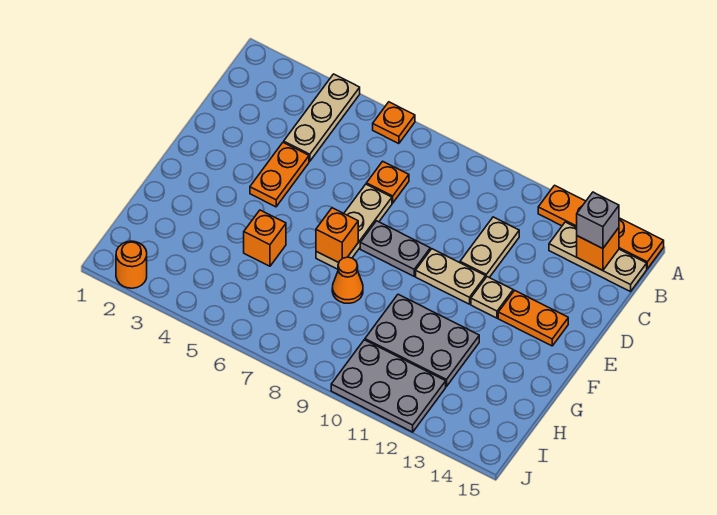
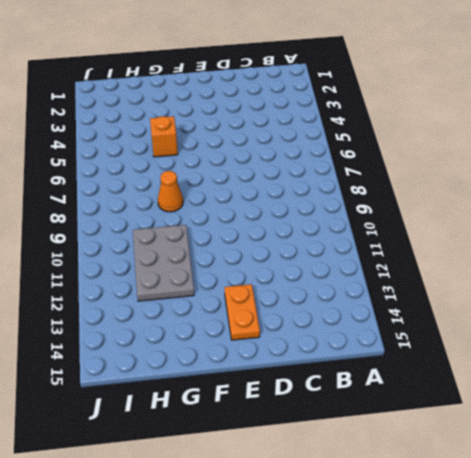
none -> tan 1x3 plate [284,74,360,161]
none -> orange 1x1 plate [373,102,415,144]
none -> orange 1x4 plate [538,185,664,269]

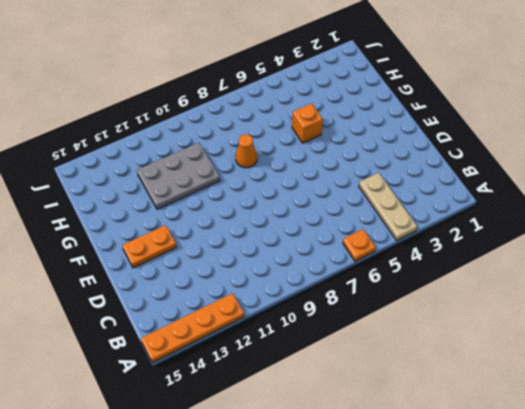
none -> tan 1x3 plate [549,222,647,292]
none -> orange 1x1 plate [366,161,409,203]
none -> tan 1x2 plate [460,217,519,278]

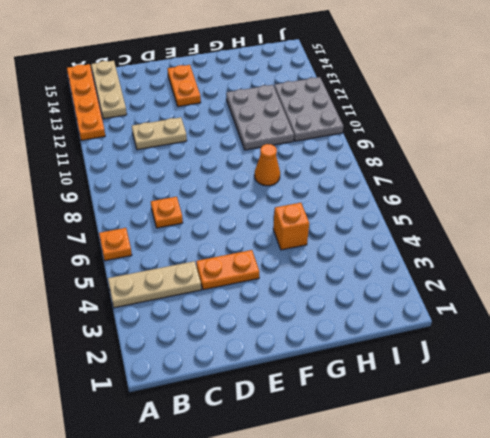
none -> tan 1x3 plate [316,184,392,269]
none -> grey 1x2 plate [360,221,430,276]
none -> tan 1x2 plate [416,249,486,304]

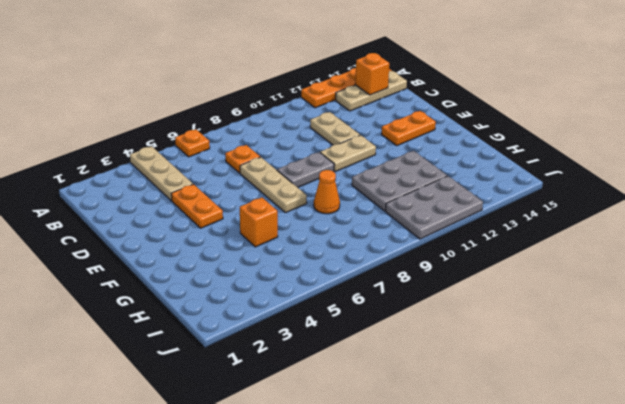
none -> tan 1x1 plate [471,277,513,318]
none -> orange 1x1 round brick [116,241,147,288]
none -> orange 1x1 brick [316,208,358,263]

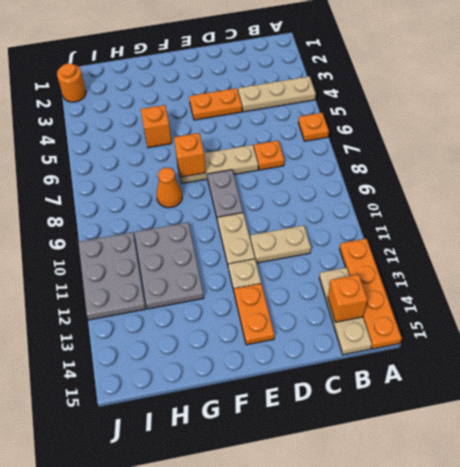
none -> grey 1x1 brick [577,192,619,249]

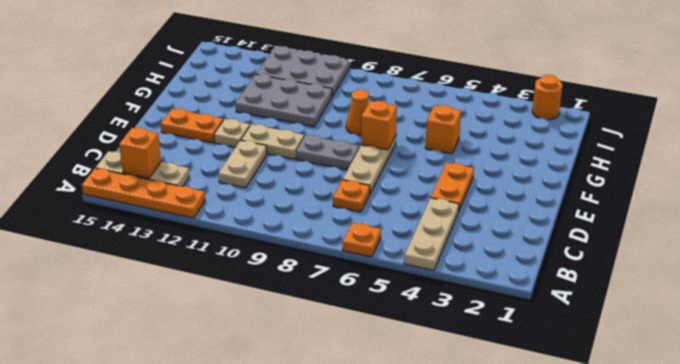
none -> grey 1x1 brick [577,192,619,249]

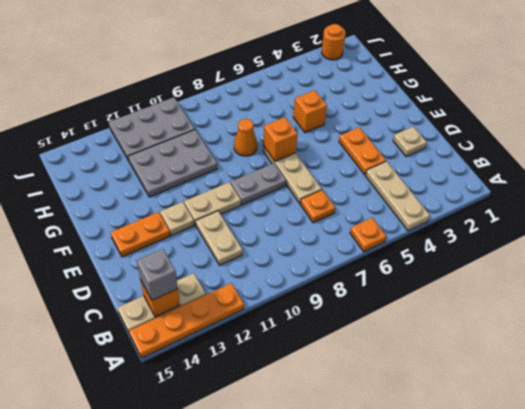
tan 1x1 plate [393,127,427,157] -> none

